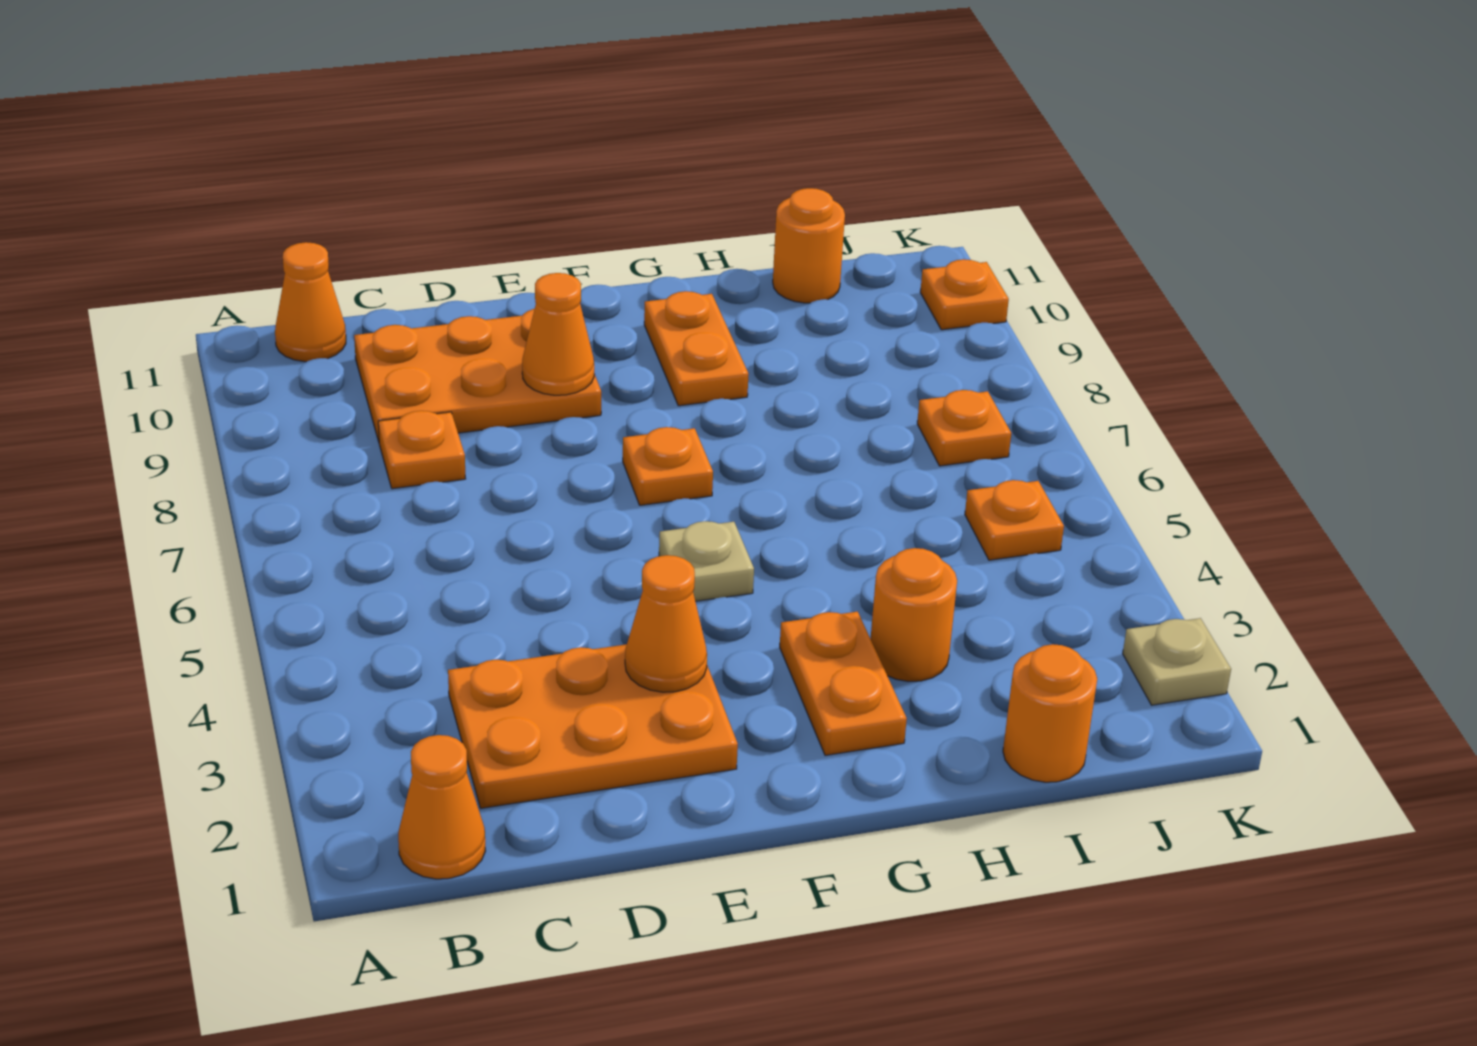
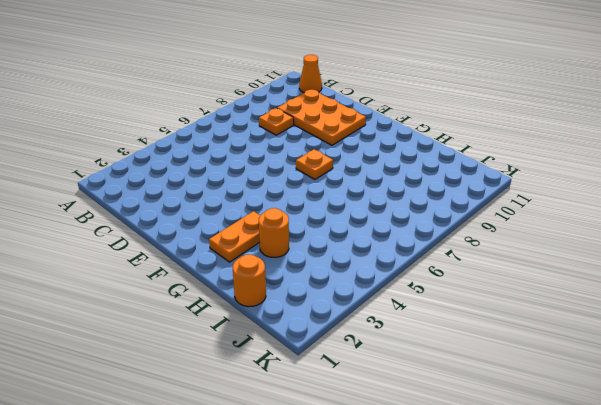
none -> orange 1x1 cone [398,735,485,879]
none -> orange 2x3 plate [448,644,738,808]
none -> tan 1x1 plate [659,521,754,601]

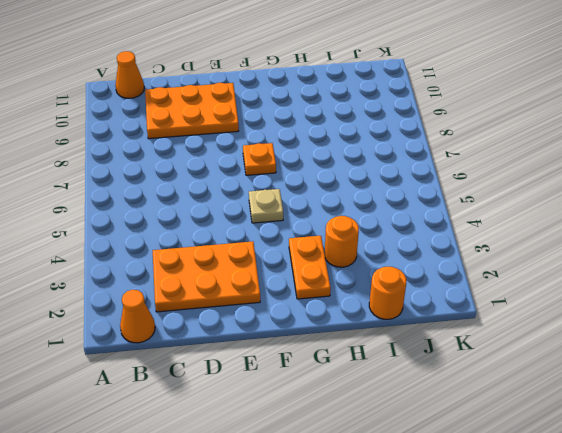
none -> orange 1x1 plate [378,411,466,489]
none -> orange 1x2 plate [644,291,749,406]
none -> orange 1x1 round brick [773,188,845,303]

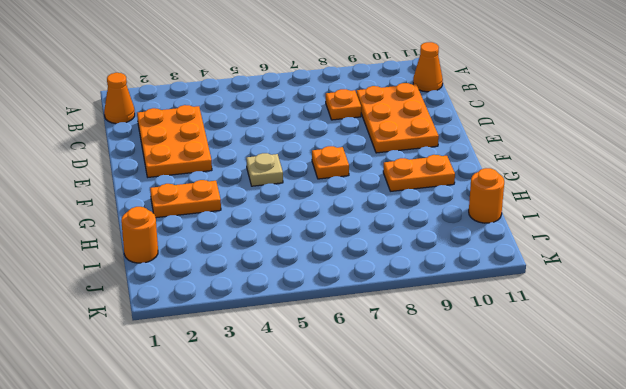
none -> orange 1x1 round brick [871,548,957,681]
none -> orange 1x1 plate [965,480,1064,560]
none -> orange 1x1 plate [917,390,1011,466]

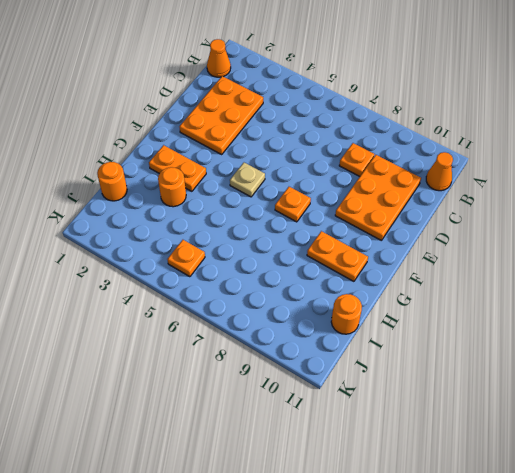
none -> orange 1x1 plate [917,390,1011,466]
none -> tan 1x1 plate [1123,618,1231,705]
none -> orange 1x1 plate [920,259,1009,330]

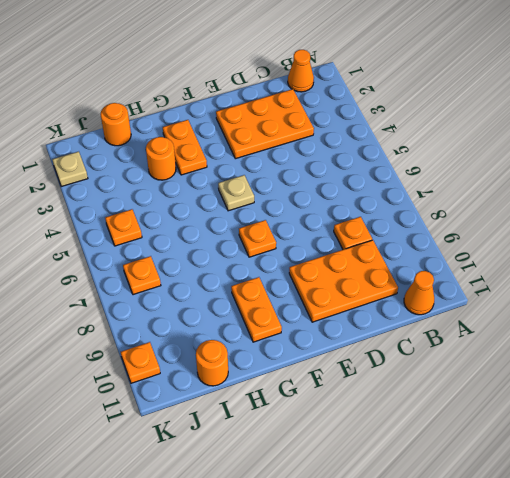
none -> orange 1x1 cone [625,555,707,692]
none -> orange 1x1 cone [522,273,594,395]

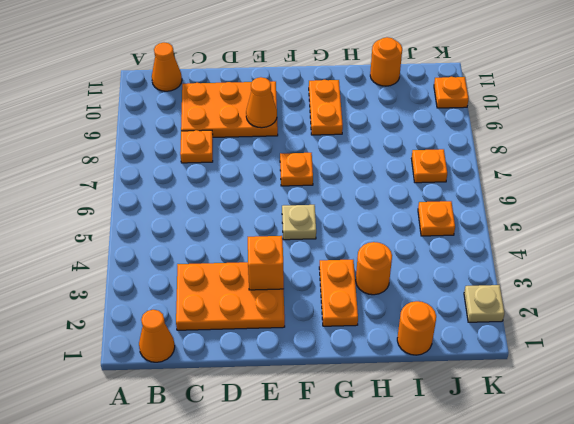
orange 1x1 brick [248,236,284,290] -> orange 1x1 cone [625,555,707,692]

